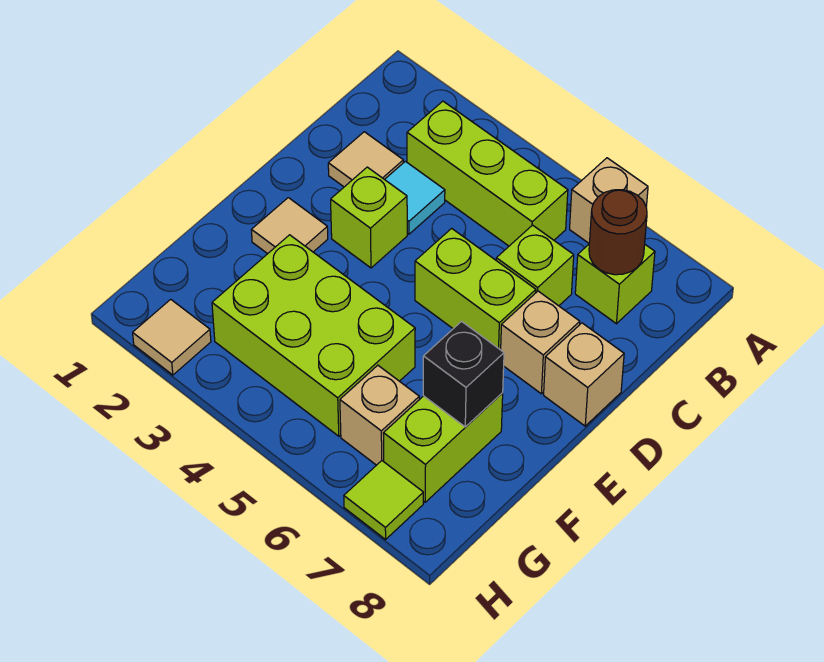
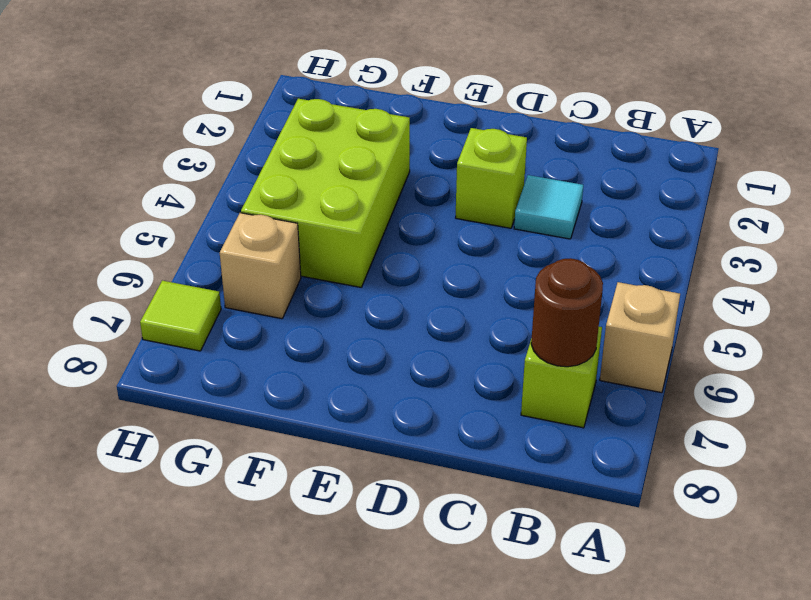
none -> lime 1x3 brick [407,101,568,246]
none -> tan 1x1 tile [328,132,403,187]
none -> lime 1x1 brick [496,225,574,306]

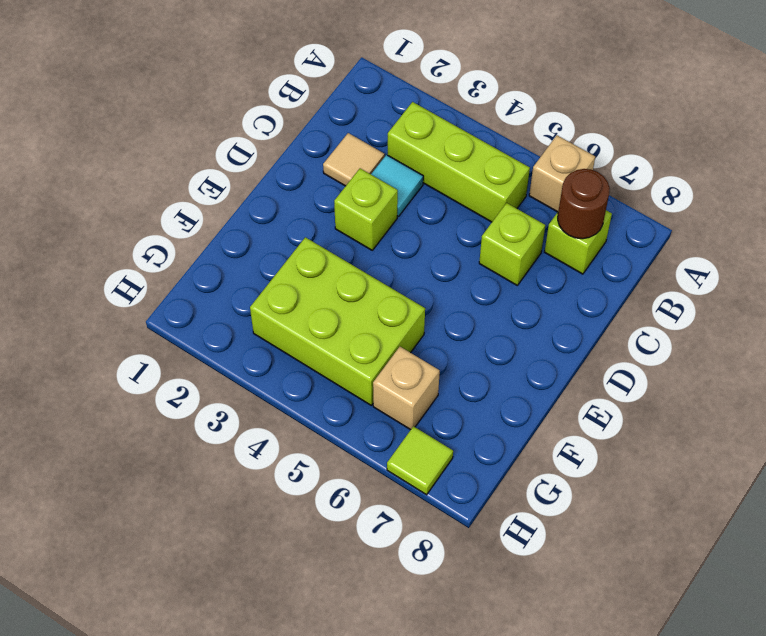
none -> lime 1x2 brick [415,228,536,350]
none -> tan 1x1 brick [501,291,580,394]
none -> tan 1x1 brick [544,323,624,426]

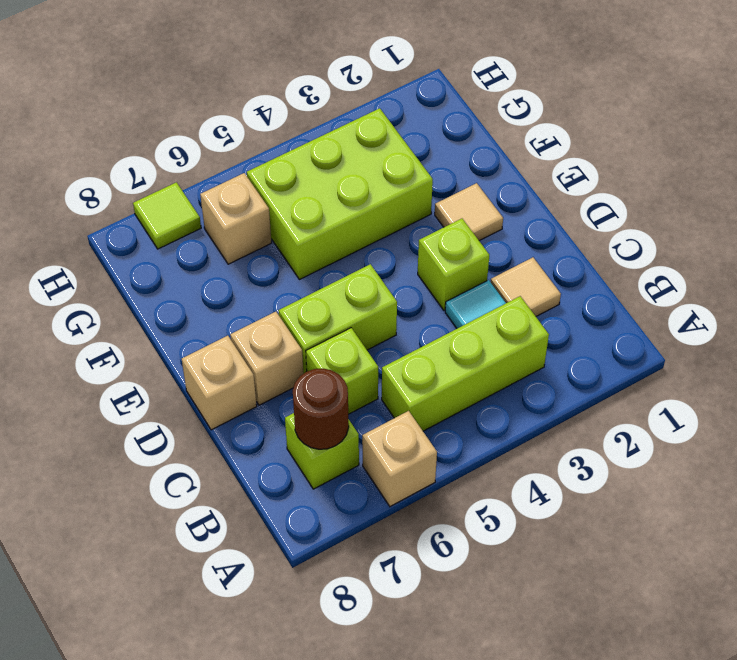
none -> lime 1x2 brick [383,393,503,502]
none -> tan 1x1 tile [133,299,211,375]
none -> black 1x1 brick [423,321,504,427]

